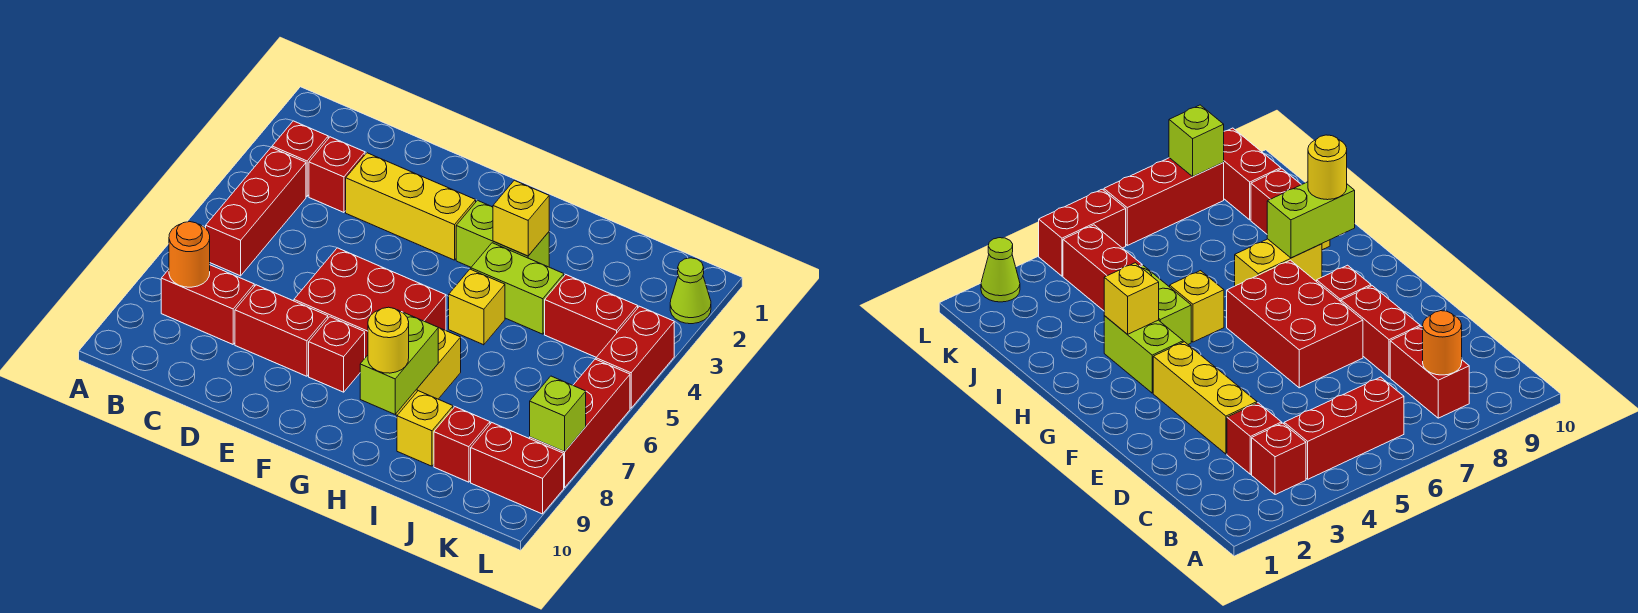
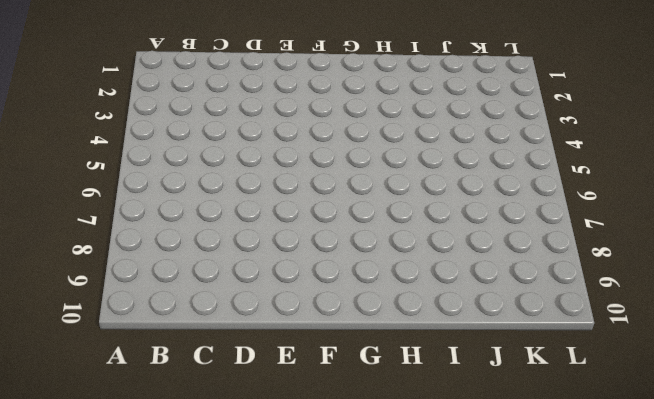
none -> red 1x1 brick [272,121,328,196]
none -> red 1x3 brick [206,147,306,276]
none -> red 1x2 brick [161,265,254,344]

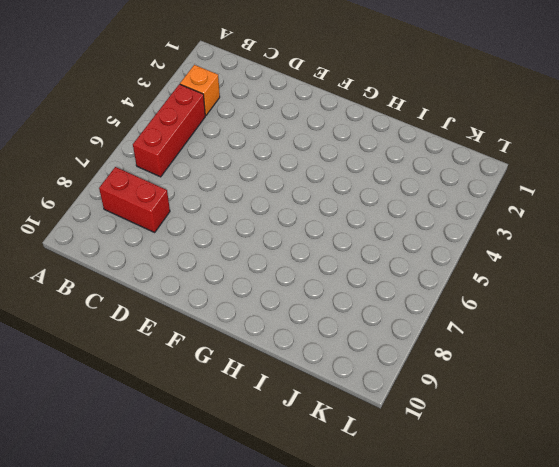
orange 1x1 brick [180,65,220,116] -> red 1x1 brick [272,121,328,196]
none -> red 1x1 brick [309,137,365,212]
none -> yellow 1x3 brick [346,153,476,260]
none -> red 1x2 brick [235,285,328,376]

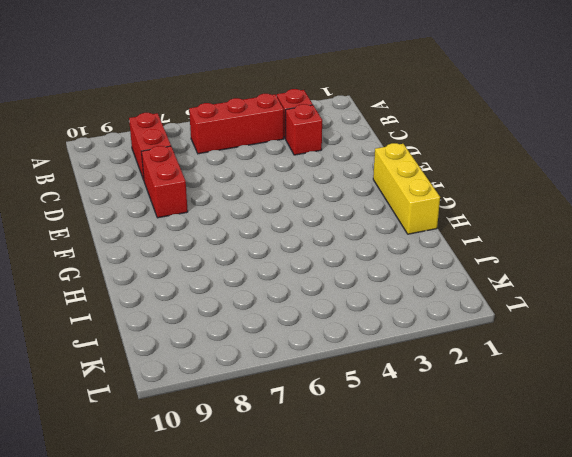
yellow 1x3 brick [373,143,440,234] -> yellow 1x3 brick moved to [346,153,476,260]
none -> red 2x3 brick [294,248,446,358]
none -> red 1x1 brick [309,317,365,392]
none -> lime 1x2 brick [456,200,549,267]

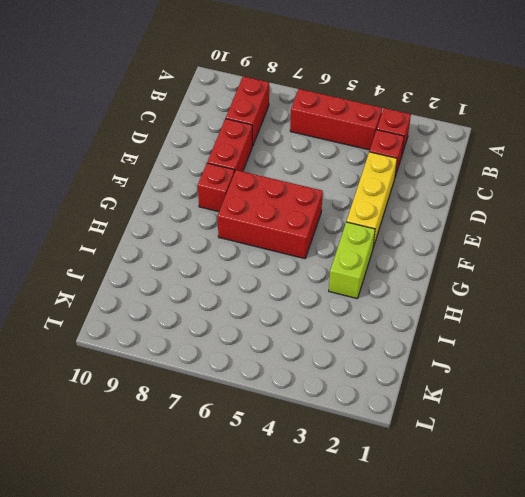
red 2x3 brick [218,170,323,259] -> red 2x3 brick turned to [294,248,446,358]
none -> lime 1x2 brick [471,243,564,334]
none -> yellow 1x1 brick [449,269,505,345]
none -> yellow 1x2 brick [395,328,461,415]

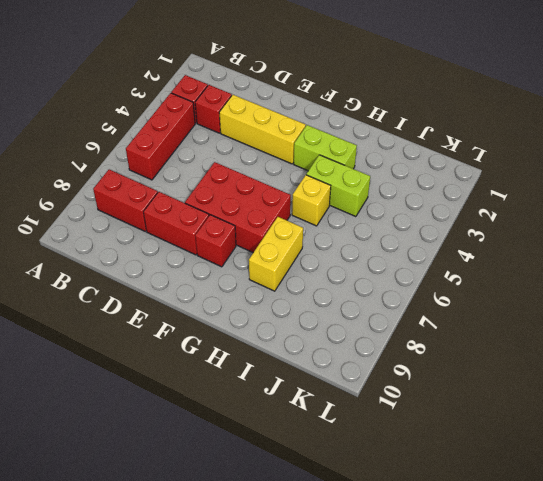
none -> yellow 1x1 brick [397,391,453,466]
none -> red 1x2 brick [545,275,638,357]
none -> red 1x1 brick [434,407,490,482]

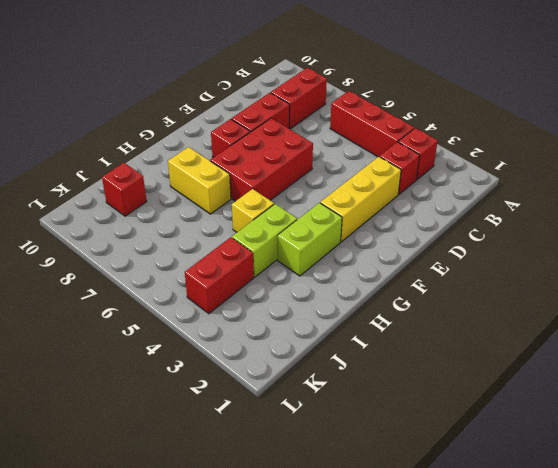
none -> yellow 1x1 brick [397,391,453,466]
none -> red 1x2 brick [471,423,564,514]
none -> lime 1x1 cone [670,258,711,324]

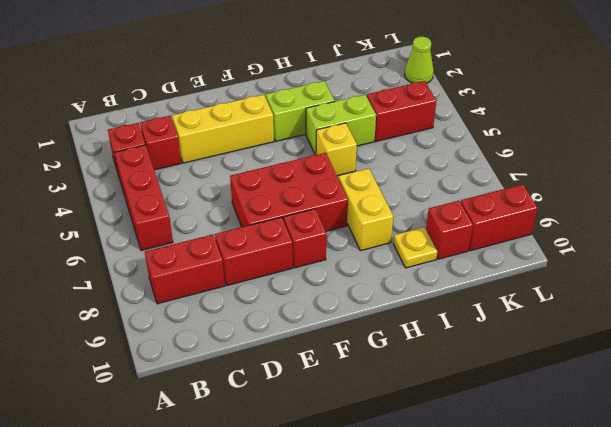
yellow 1x1 plate [393,227,437,268] -> yellow 1x1 brick [397,391,453,466]
none -> red 1x2 brick [596,306,674,408]
none -> red 1x3 brick [530,359,630,488]
none -> orange 1x1 round brick [169,222,210,287]

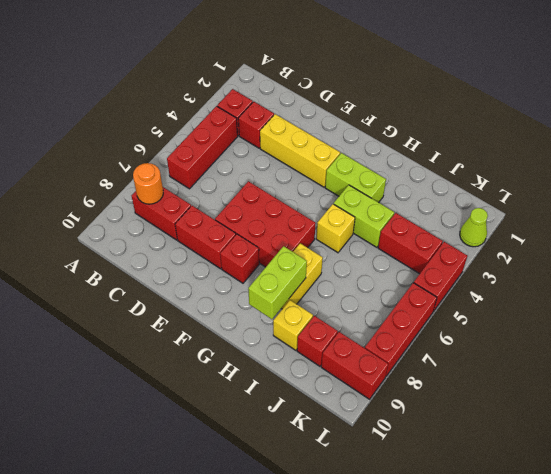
none -> yellow 1x1 brick [493,180,549,256]
none -> lime 1x1 brick [530,376,586,452]
none -> yellow 1x1 round brick [368,307,409,373]

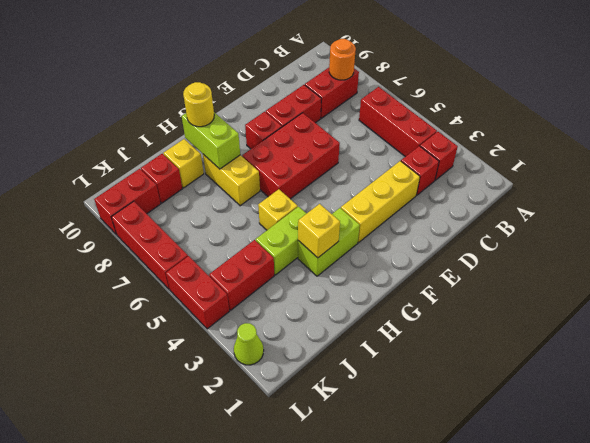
none -> lime 1x1 brick [530,376,586,452]

